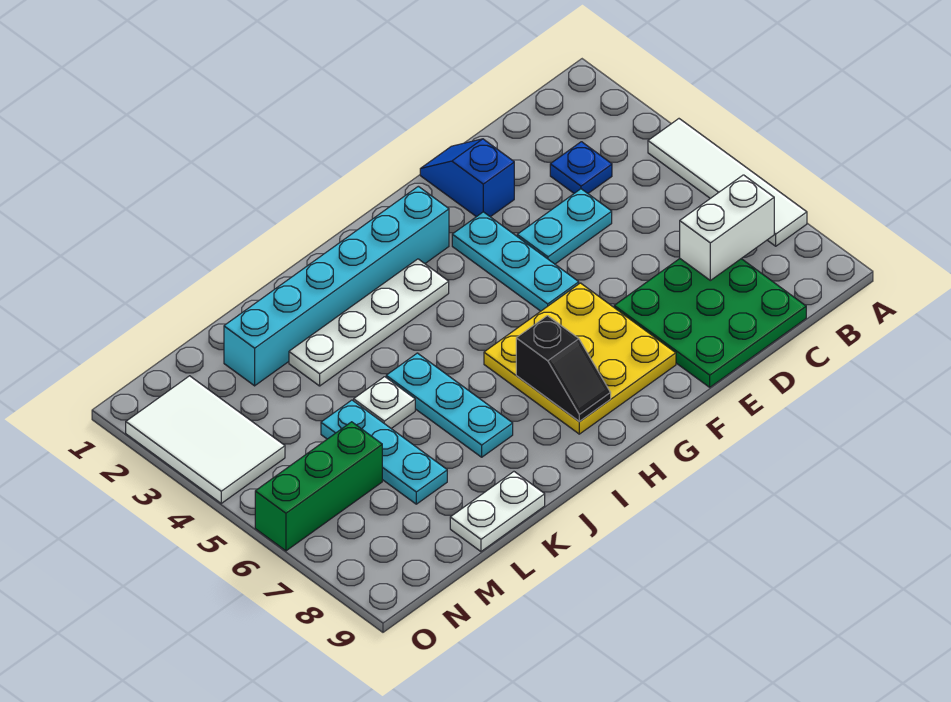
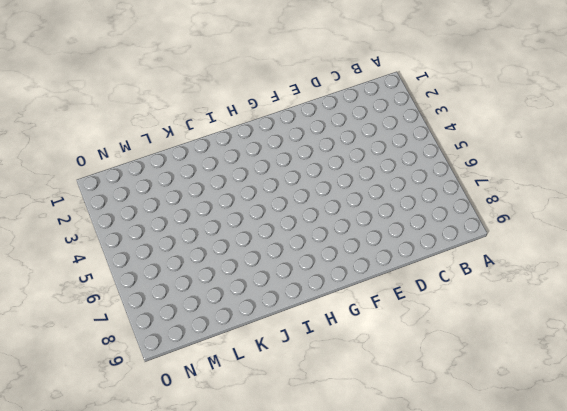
none -> white 1x4 tile [648,119,807,246]
none -> blue 1x1 plate [550,142,612,193]
none -> green 3x3 plate [614,259,806,387]

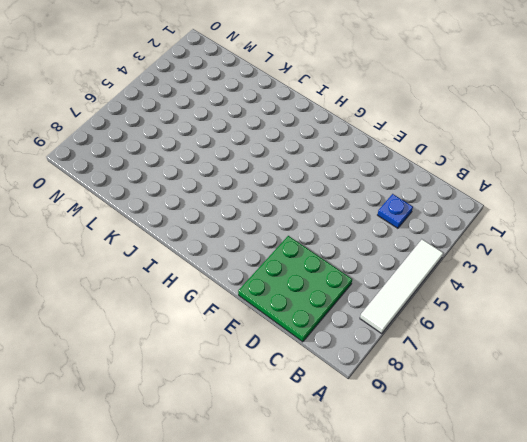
none -> cyan 1x2 plate [517,189,612,264]
none -> blue 1x2 slope [420,139,514,217]
none -> cyan 1x3 plate [452,212,579,311]

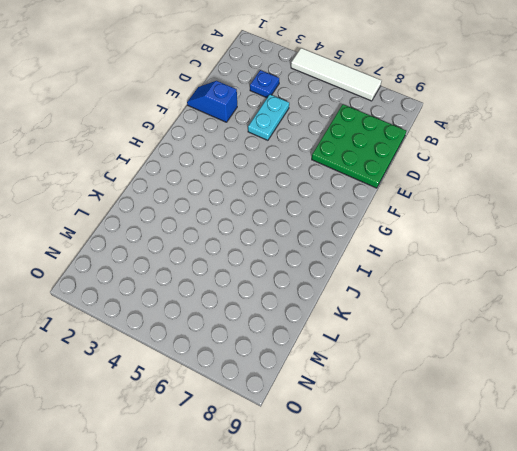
none -> cyan 1x3 plate [452,212,579,311]
none -> yellow 3x3 plate [484,283,676,434]
none -> cyan 1x6 brick [224,186,449,386]

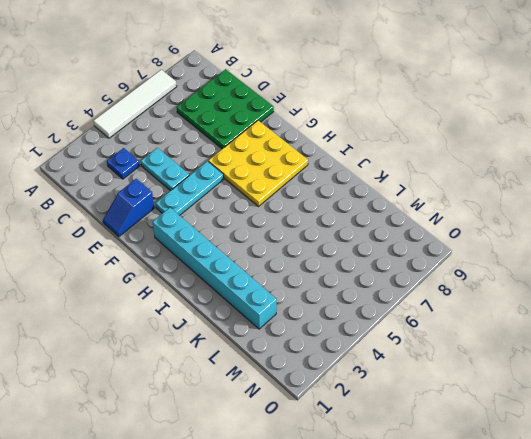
none -> white 1x4 plate [289,259,449,386]
none -> cyan 1x3 plate [386,353,513,457]
none -> white 1x1 plate [354,377,415,428]

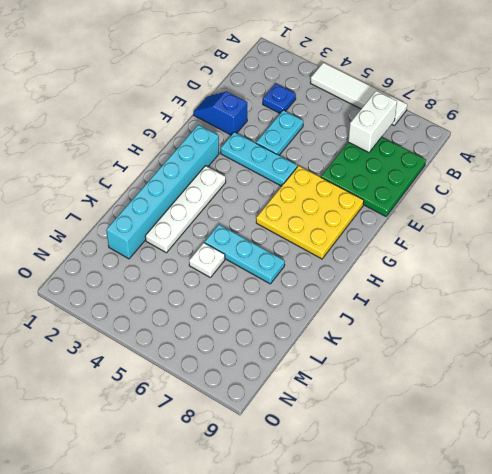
none -> white 1x2 plate [450,472,545,551]
none -> cyan 1x3 plate [321,400,447,504]
none -> green 1x3 brick [255,422,382,551]

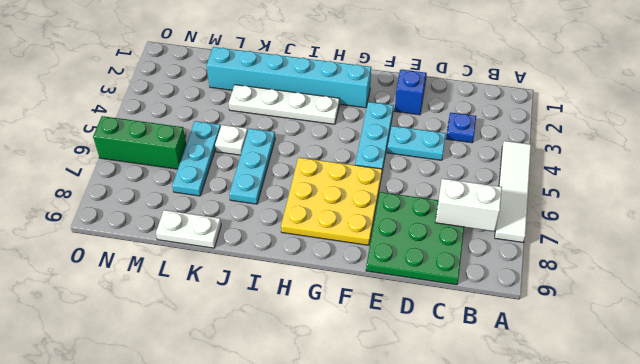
none -> white 2x3 tile [126,376,285,503]
none -> black 1x2 slope [516,316,611,422]

